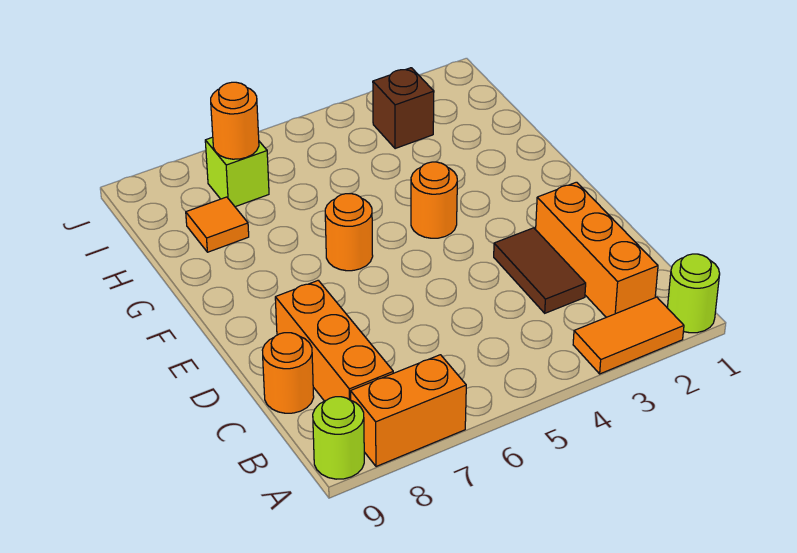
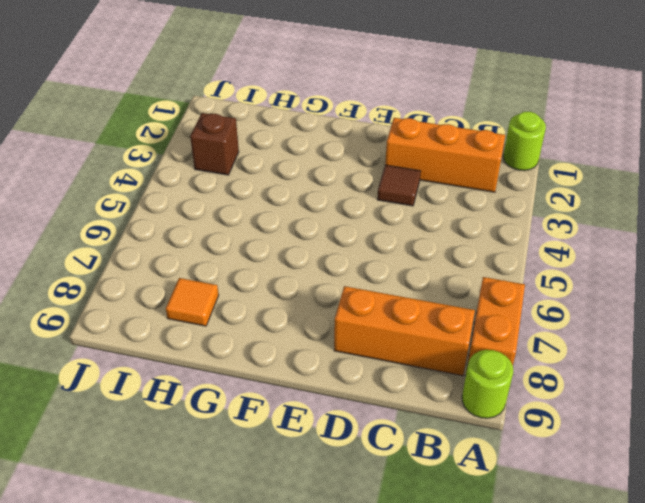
brown 1x1 tile [377,165,421,206] -> brown 1x2 tile [494,228,586,313]
none -> orange 1x2 tile [573,297,684,374]
none -> orange 1x1 round brick [262,333,314,413]
none -> orange 1x1 round brick [411,162,457,238]

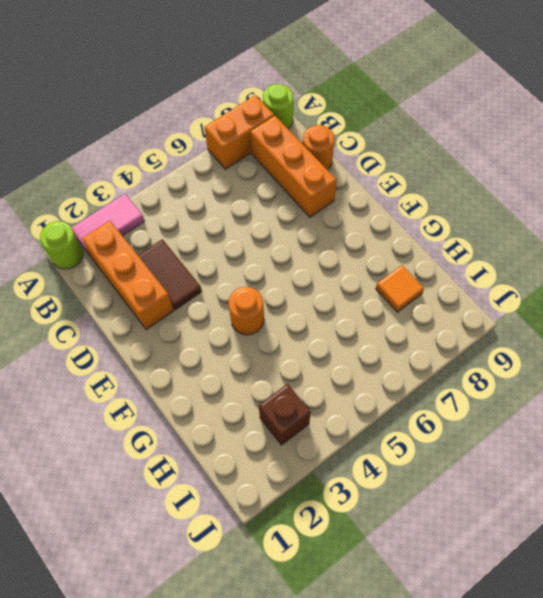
pink 1x2 tile [72,194,145,255] -> orange 1x2 tile [573,297,684,374]
none -> orange 1x1 round brick [325,194,373,271]
none -> lime 1x1 brick [205,137,269,207]
none -> orange 1x1 round brick [211,82,259,159]

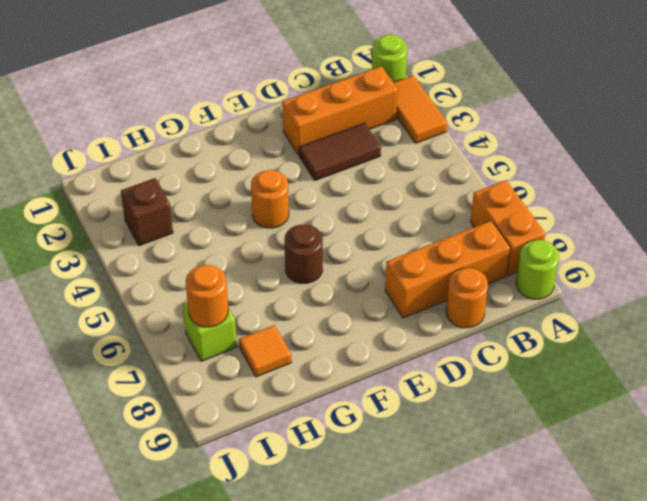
brown 1x1 round brick [284,225,323,284] -> orange 1x1 round brick [325,194,373,271]

